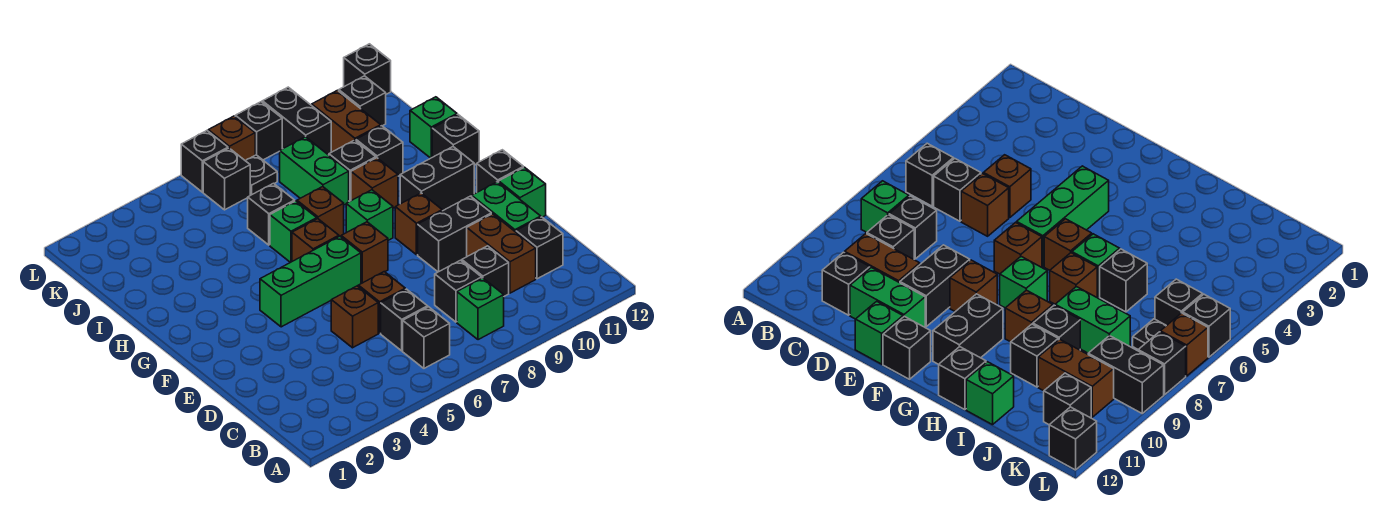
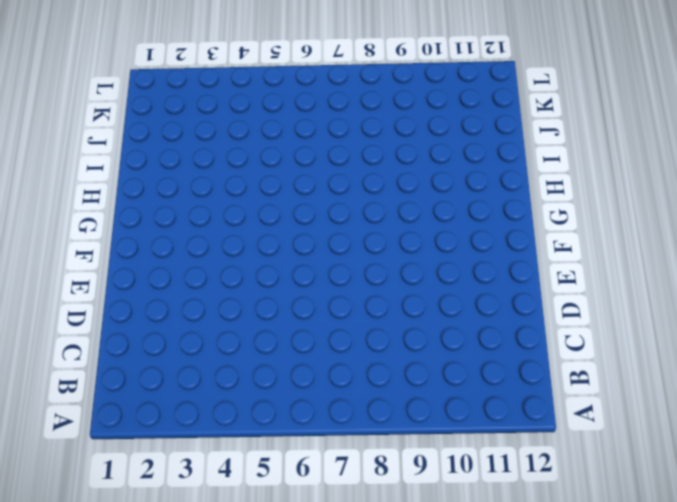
none -> black 1x1 brick [403,307,450,368]
none -> green 1x1 brick [457,278,504,340]
none -> black 1x1 brick [381,289,428,351]
none -> black 1x1 brick [435,260,482,322]

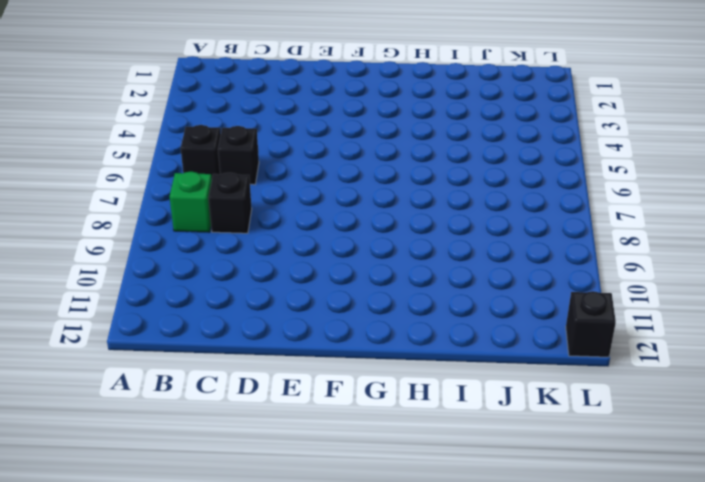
none -> black 1x1 brick [462,246,509,296]
none -> brown 1x2 brick [467,214,536,293]
none -> black 1x1 brick [516,217,563,279]
none -> brown 1x1 brick [331,286,378,348]

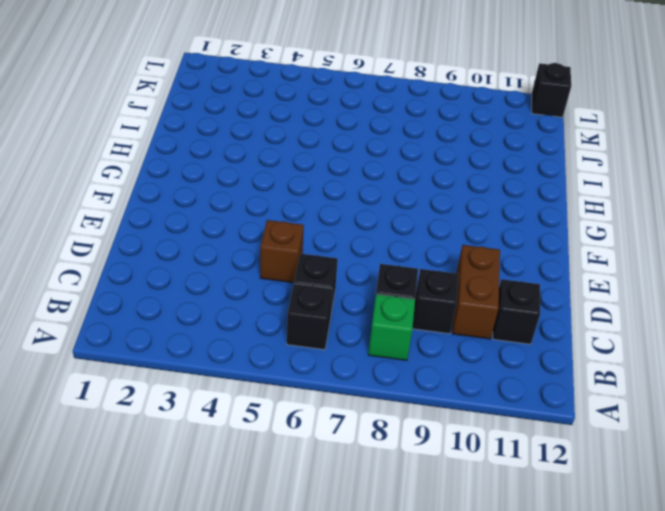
none -> brown 1x1 brick [358,272,405,333]
none -> green 1x2 brick [472,182,541,232]
none -> black 1x2 brick [418,196,491,272]
none -> green 1x1 brick [499,167,546,217]

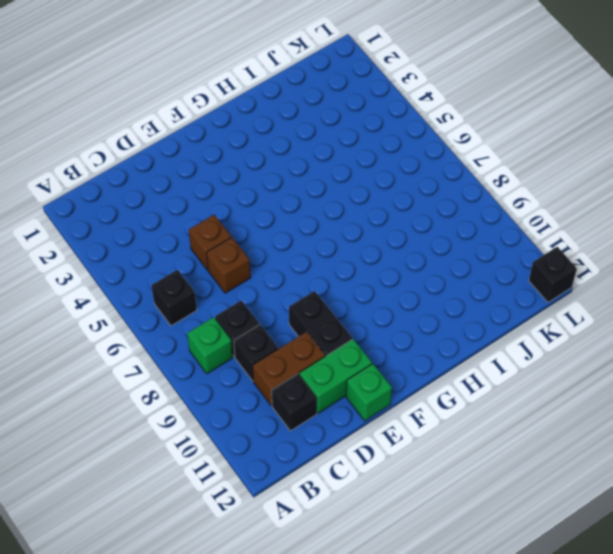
none -> black 1x1 brick [381,289,428,351]
none -> green 1x3 brick [260,236,361,327]
none -> brown 1x1 brick [341,222,388,283]
none -> brown 1x1 brick [395,193,442,255]

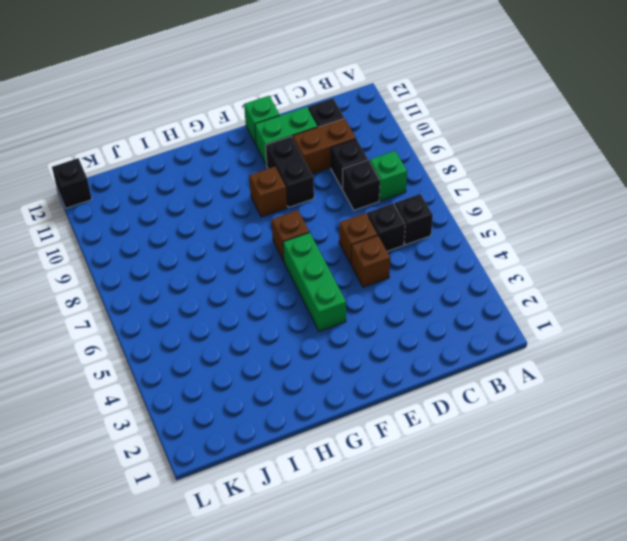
none -> black 1x1 brick [477,150,523,192]
none -> brown 1x1 brick [292,219,339,261]
none -> green 1x1 brick [346,190,393,240]
none -> black 1x2 brick [400,147,474,211]

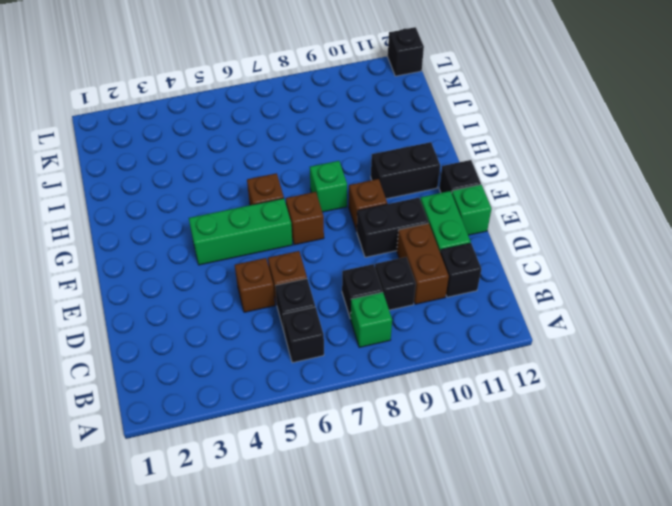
none -> green 1x1 brick [270,201,317,263]
none -> brown 1x1 brick [297,187,344,237]
none -> brown 1x1 brick [351,158,398,208]
none -> black 1x1 brick [432,115,479,165]

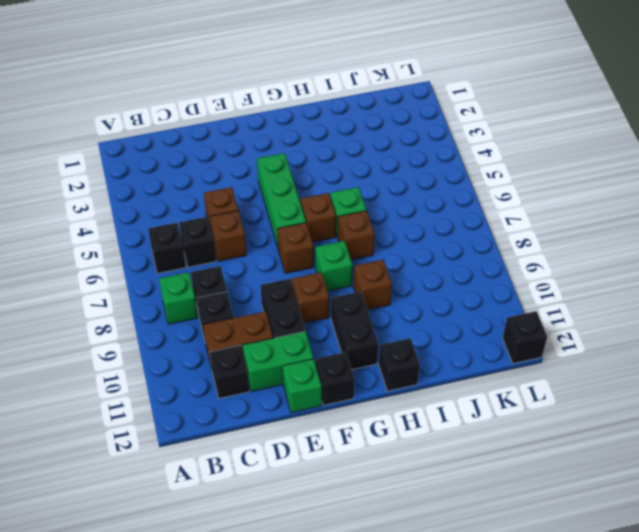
none -> black 1x1 brick [248,183,295,245]
none -> green 1x2 brick [280,137,349,205]
none -> black 1x1 brick [329,140,376,202]
none -> black 1x1 brick [356,126,403,176]

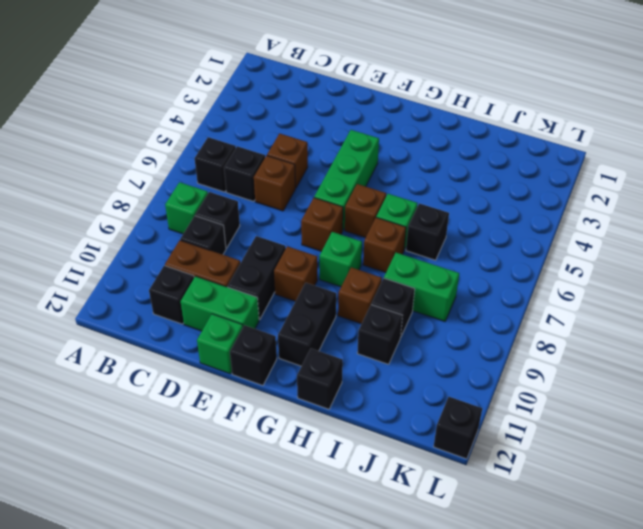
none -> green 1x1 brick [410,97,457,158]
none -> brown 1x2 brick [312,90,381,152]
none -> black 1x1 brick [203,148,250,210]
none -> black 1x1 plate [246,155,277,195]

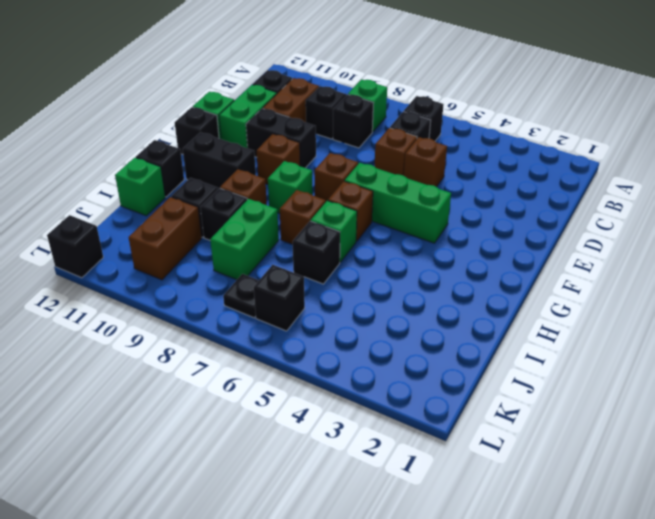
none -> black 1x2 brick [262,87,331,155]
none -> black 1x1 brick [339,76,386,126]
none -> black 1x1 brick [181,131,228,192]
none -> brown 1x1 brick [208,116,255,161]

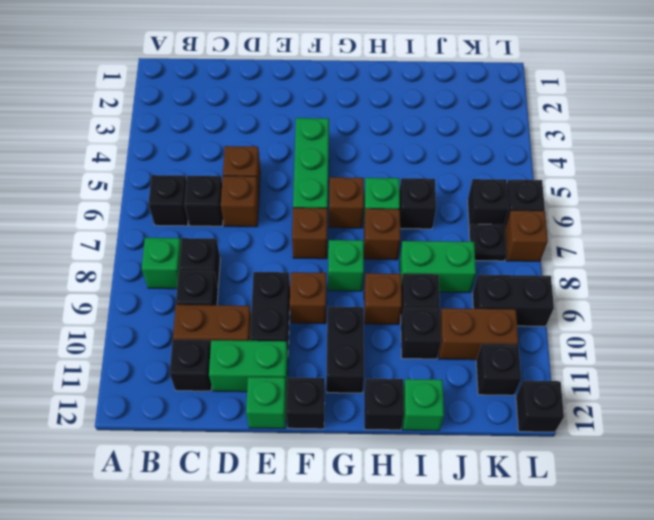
none -> black 1x1 brick [235,102,282,160]

